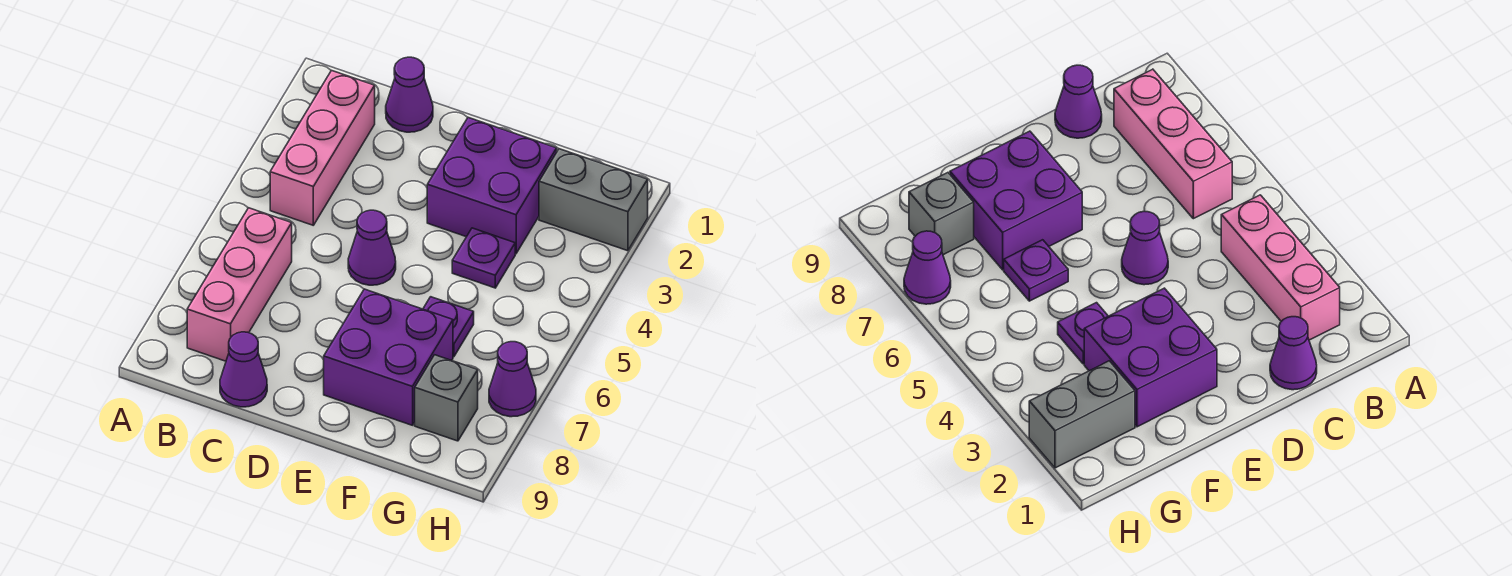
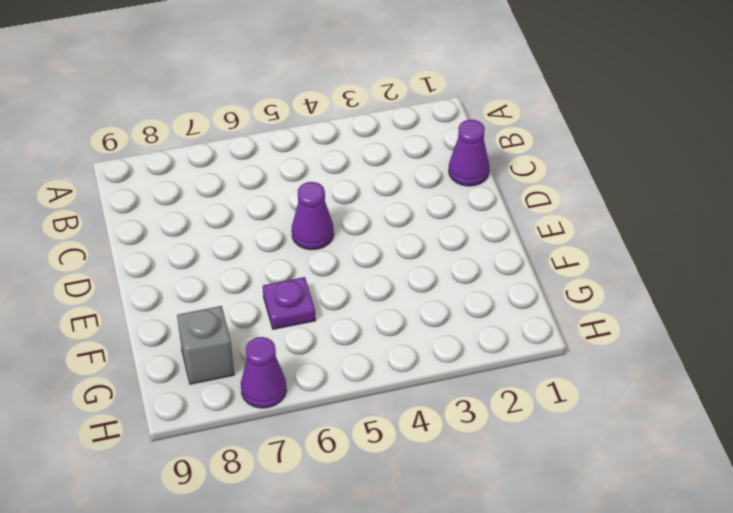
none -> pink 1x3 brick [270,71,375,225]
none -> pink 1x3 brick [187,208,292,361]
none -> purple 1x1 cone [220,332,267,407]

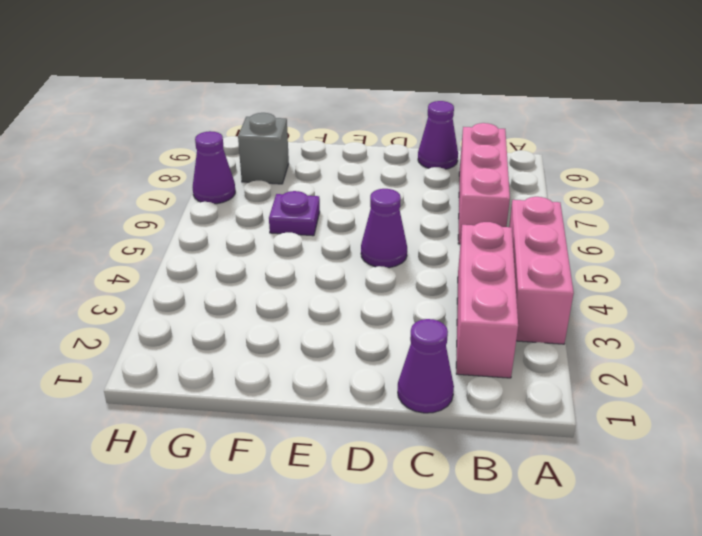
pink 1x3 brick [509,197,574,344] -> none
none -> purple 2x2 brick [427,118,557,254]
none -> purple 2x2 brick [324,289,453,425]
none -> purple 1x1 plate [452,228,515,288]

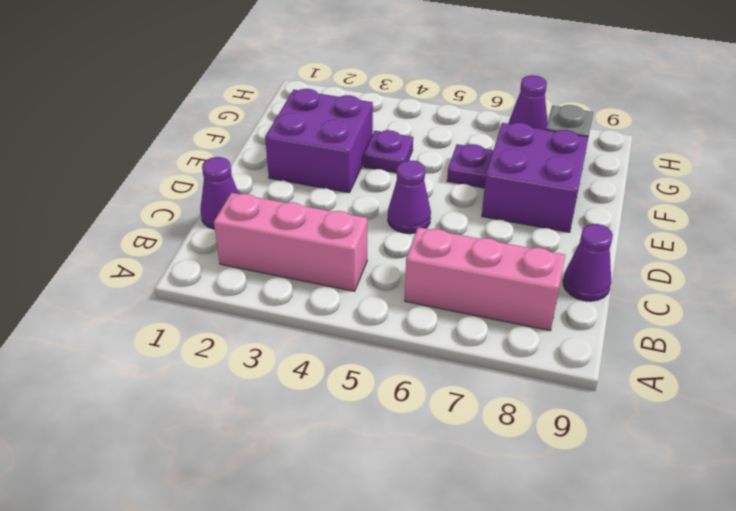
none -> grey 1x2 brick [539,149,648,251]

